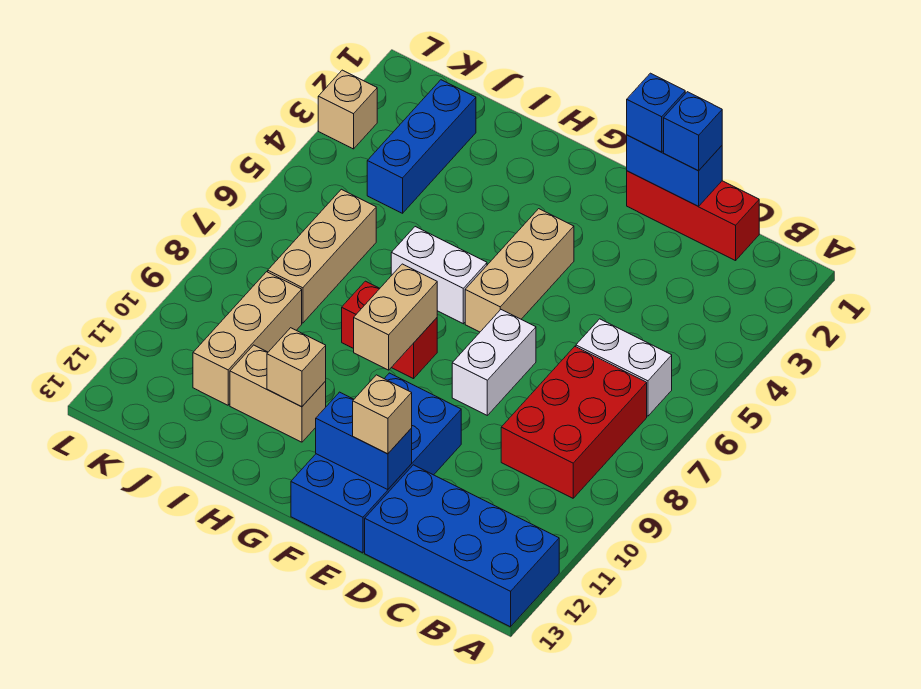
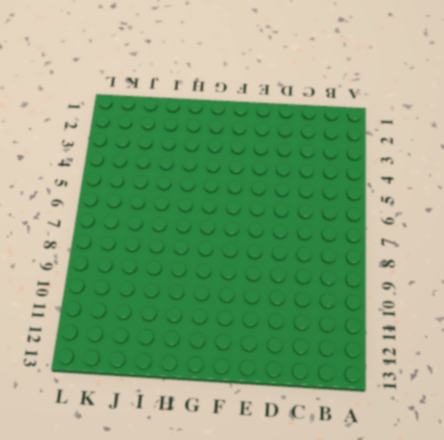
none -> blue 2x4 brick [365,465,559,627]
none -> white 1x2 brick [576,319,672,416]
none -> red 2x3 brick [501,347,647,498]

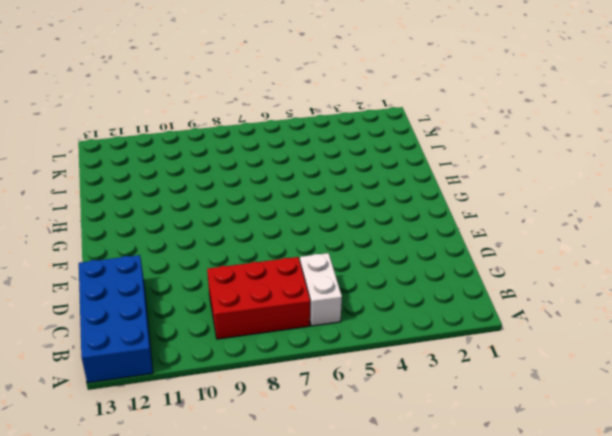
none -> red 1x3 brick [627,171,759,261]
none -> white 1x2 brick [452,310,536,415]
none -> blue 2x4 brick [291,373,461,553]

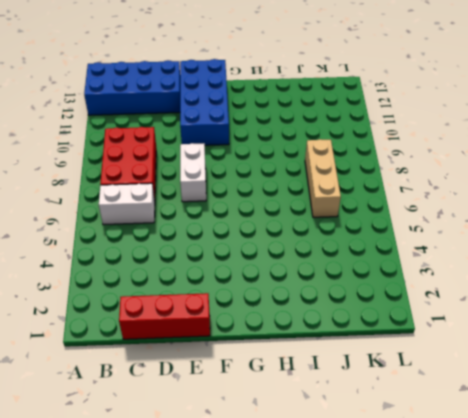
none -> tan 1x3 brick [465,209,574,332]
none -> white 1x2 brick [391,227,487,324]
none -> red 1x2 brick [342,281,437,379]

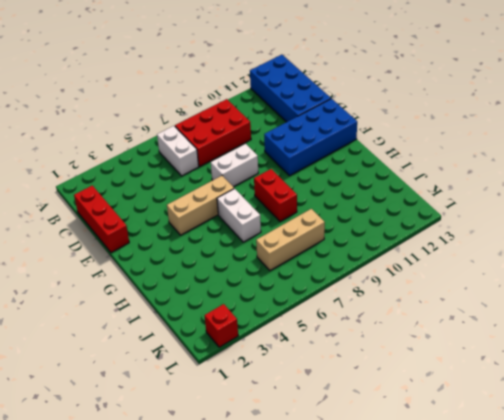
red 1x1 brick [205,304,238,347] -> none
none -> tan 1x2 brick [230,345,326,442]
none -> blue 1x3 brick [367,80,476,213]
none -> tan 1x3 brick [193,272,302,405]

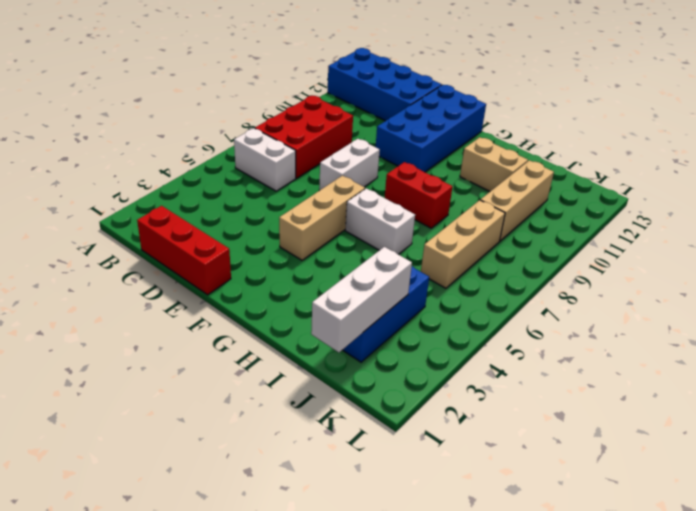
white 1x3 brick [311,247,412,352] -> none
none -> tan 1x1 brick [318,70,377,149]
none -> blue 1x2 brick [627,135,722,206]
none -> blue 1x2 brick [316,392,412,490]

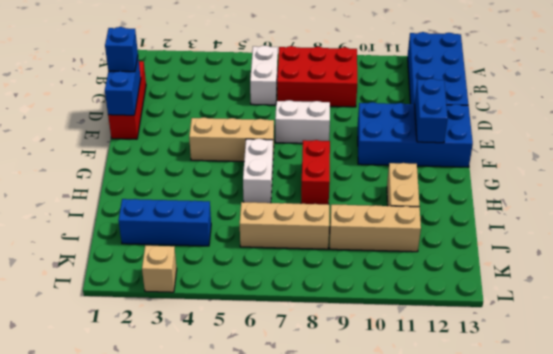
none -> tan 1x2 brick [354,264,437,370]
none -> tan 1x1 brick [267,328,326,407]
none -> blue 1x1 brick [627,73,685,152]

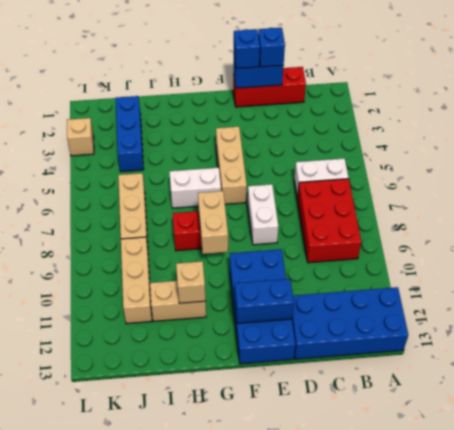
none -> tan 1x1 brick [353,375,412,454]

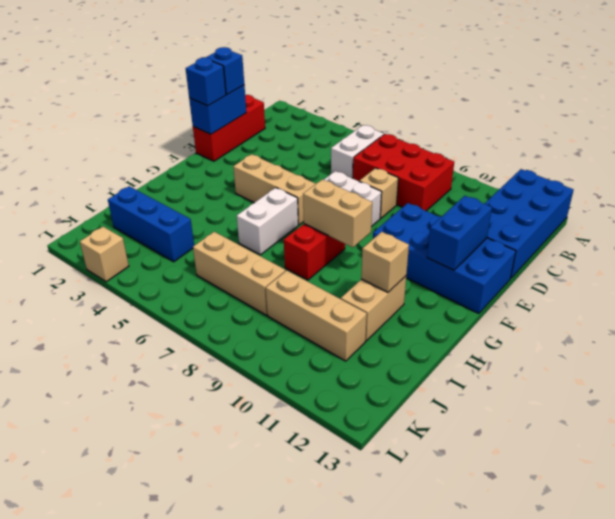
tan 1x1 brick [359,168,398,218] -> tan 1x1 brick moved to [353,375,412,454]

